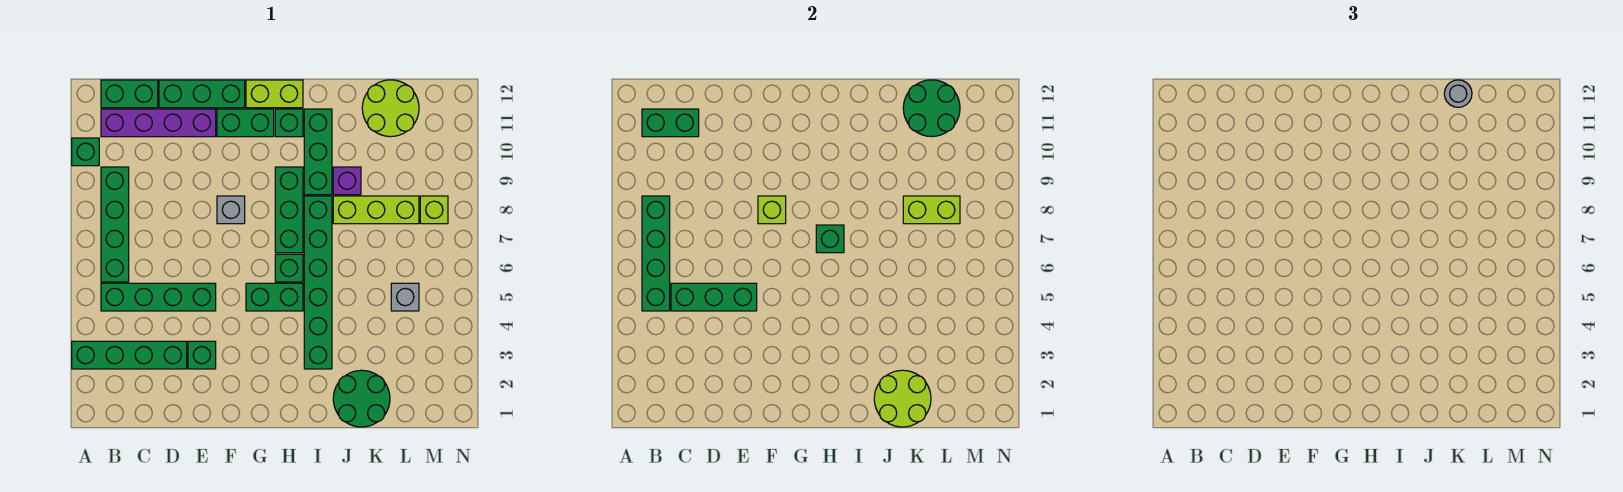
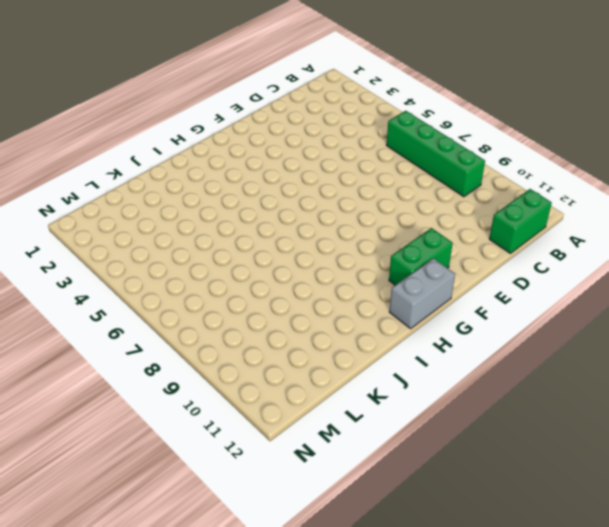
grey 1x2 brick [389,258,455,329] -> lime 1x2 brick [246,80,303,108]
none -> green 1x4 brick [72,341,187,369]
none -> green 1x1 brick [72,138,99,166]
none -> green 1x4 brick [101,283,216,311]
none -> purple 1x4 brick [101,109,216,137]

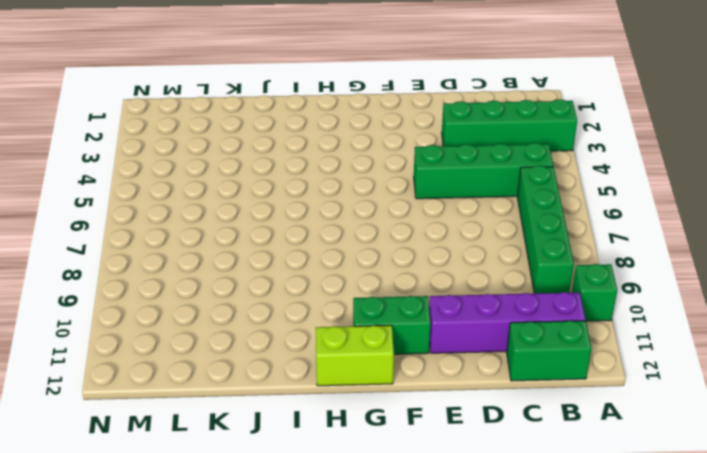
none -> green 1x3 brick [159,80,245,108]
none -> green 1x1 brick [188,341,216,369]
none -> grey 1x1 brick [217,196,245,224]
none -> green 1x2 brick [246,283,303,311]

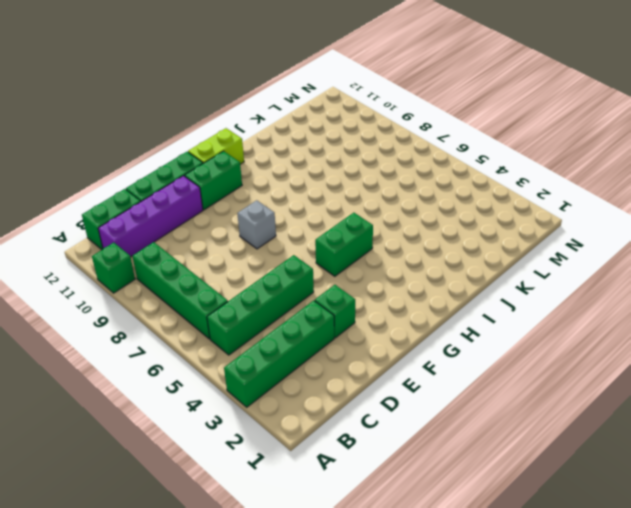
none -> green 1x1 brick [275,254,303,282]
none -> green 1x3 brick [275,167,303,253]
none -> green 1x1 brick [275,109,303,137]
none -> green 1x6 brick [304,196,332,369]

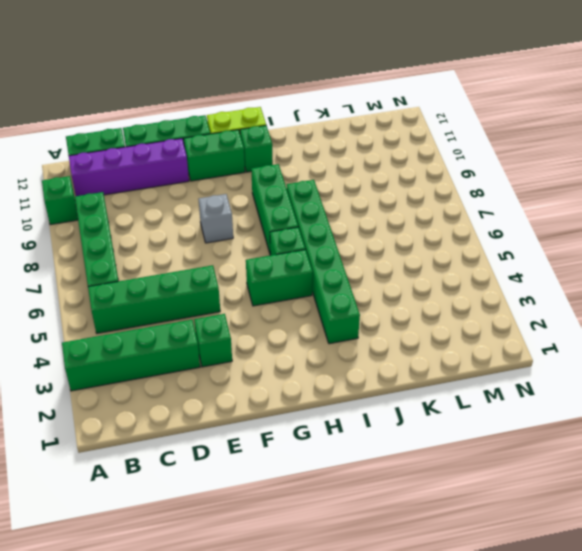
none -> green 1x3 brick [304,109,332,195]
none -> green 2x2 round brick [333,370,390,427]
none -> lime 1x3 brick [333,196,419,224]
none -> purple 1x1 brick [333,167,361,195]

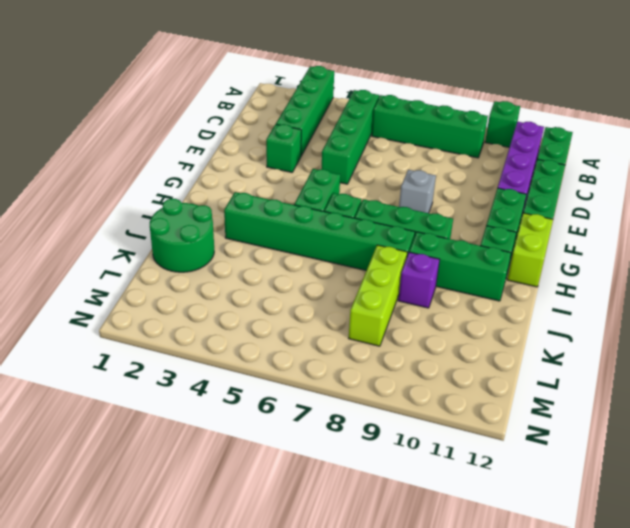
none -> lime 2x2 round brick [362,80,419,137]
none -> grey 1x1 brick [391,283,419,311]
none -> lime 1x1 brick [420,196,448,224]
none -> green 1x4 brick [642,196,670,311]

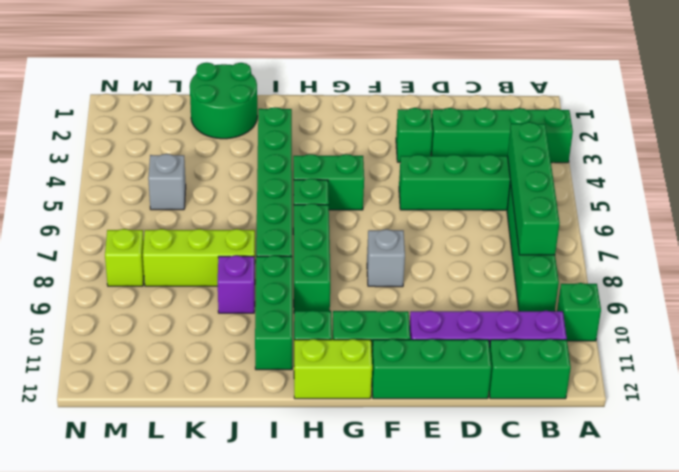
none -> lime 2x2 round brick [362,80,419,137]
none -> green 1x2 brick [642,109,699,137]
none -> green 1x3 brick [671,283,757,311]
none -> lime 1x1 brick [758,196,786,224]

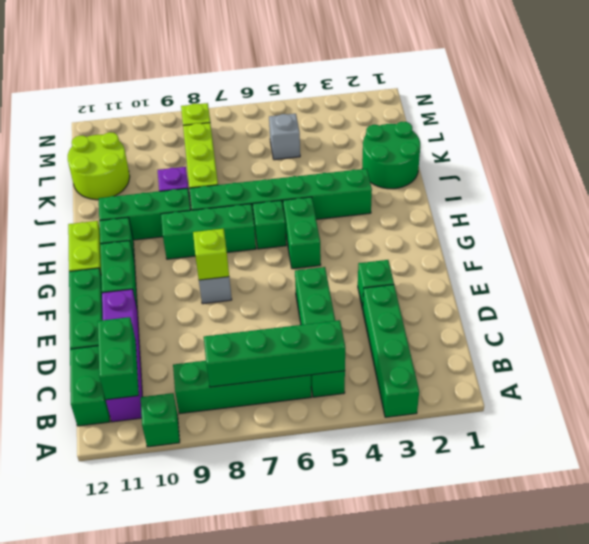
none -> green 1x3 brick [671,283,757,311]
none -> green 1x1 brick [816,225,844,253]
none -> lime 2x2 round brick [874,370,931,427]
none -> lime 1x2 brick [903,196,960,224]

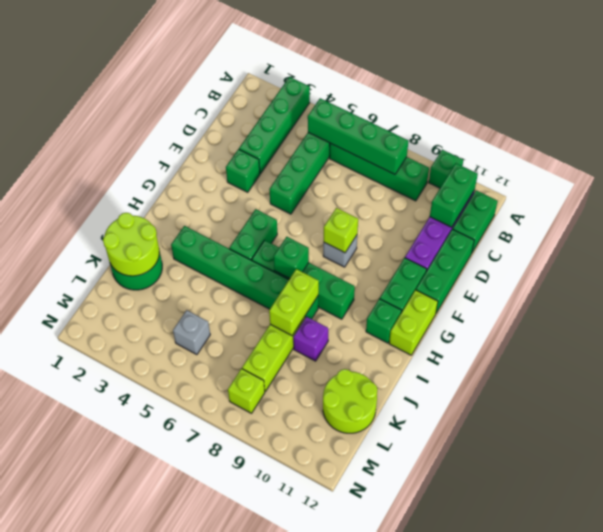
lime 1x2 brick [269,269,319,335] -> lime 1x2 brick moved to [903,196,960,224]
none -> green 1x3 brick [304,109,332,195]
none -> green 1x3 brick [671,283,757,311]
none -> green 2x2 round brick [903,80,960,137]
none -> grey 1x1 round brick [1444,80,1472,107]

